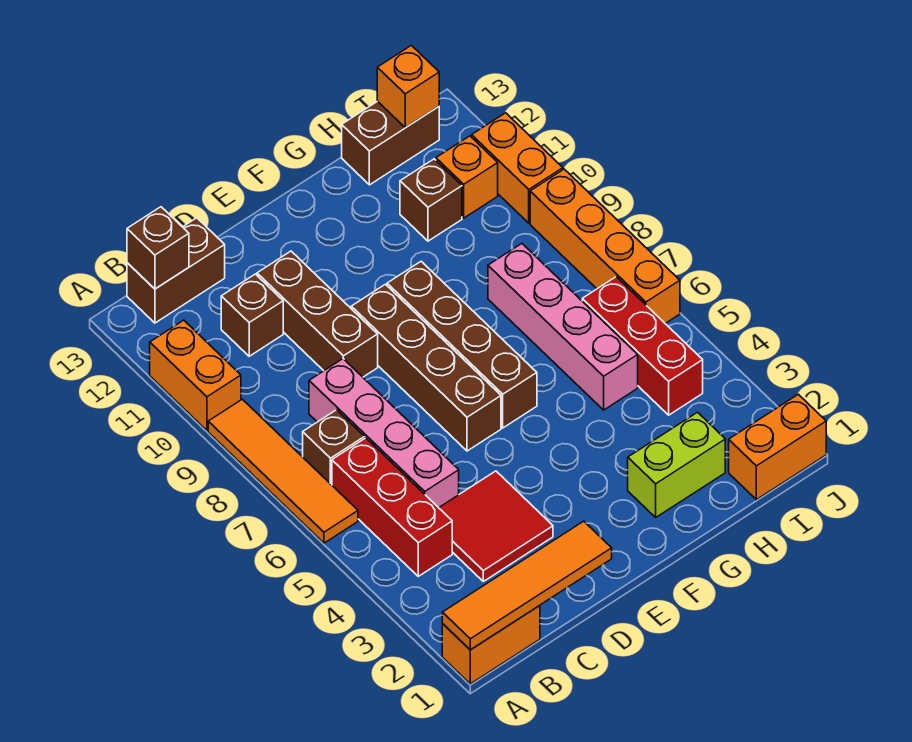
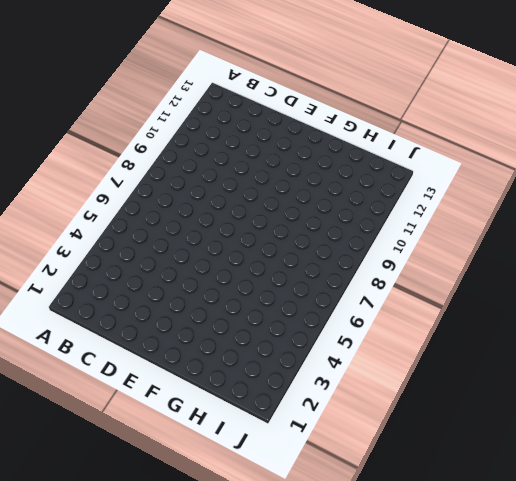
none -> orange 1x2 brick [442,606,540,684]
none -> orange 1x4 tile [208,399,358,543]
none -> orange 1x2 brick [150,320,241,430]

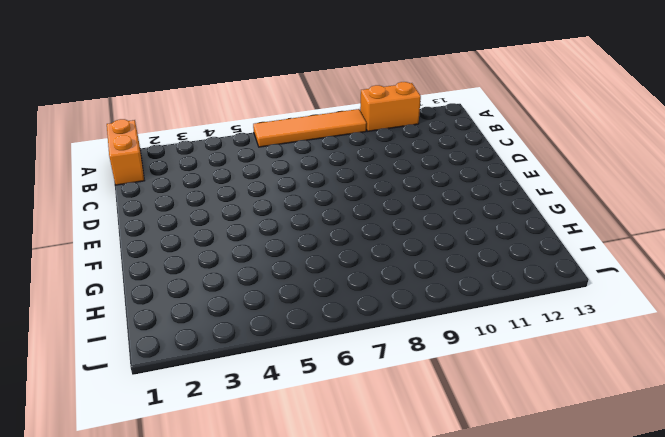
none -> red 1x3 brick [332,438,452,576]
none -> brown 1x1 brick [303,410,365,485]
none -> brown 1x2 brick [127,218,225,323]

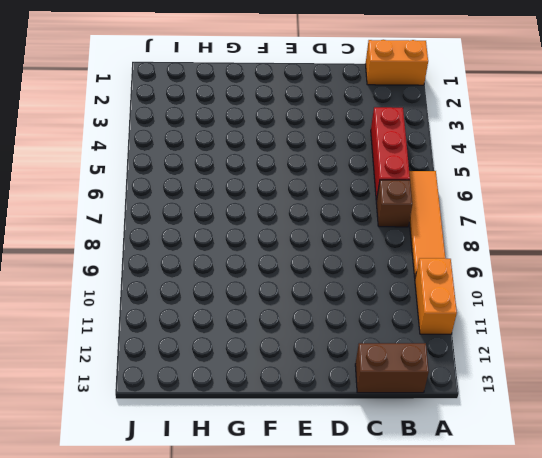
none -> red 2x2 tile [439,471,553,581]
none -> pink 1x4 brick [309,359,459,508]
none -> brown 1x1 brick [221,274,283,356]

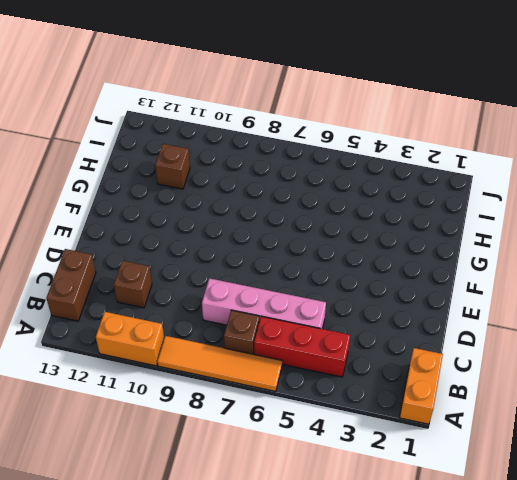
none -> red 2x2 tile [439,471,553,581]
none -> brown 1x3 brick [257,251,378,377]
none -> brown 1x4 brick [351,284,501,451]

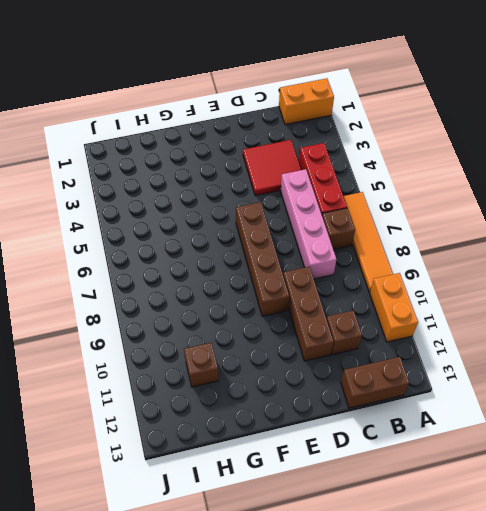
none -> brown 1x4 brick [387,261,537,428]
none -> lime 1x2 brick [628,412,725,517]
none -> pink 1x4 brick [488,244,638,410]

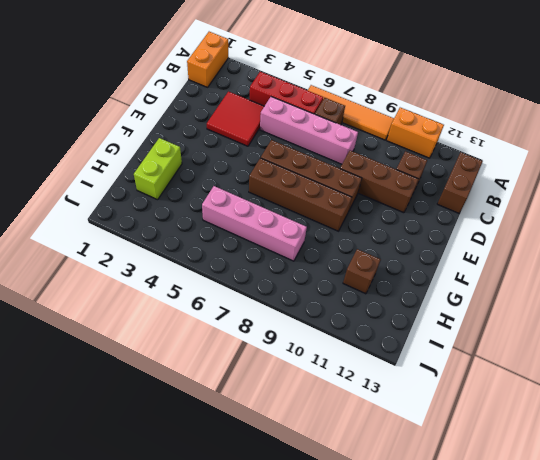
none -> brown 1x2 brick [342,101,439,185]
none -> orange 1x2 brick [729,394,826,500]
none -> red 1x3 brick [582,277,703,415]

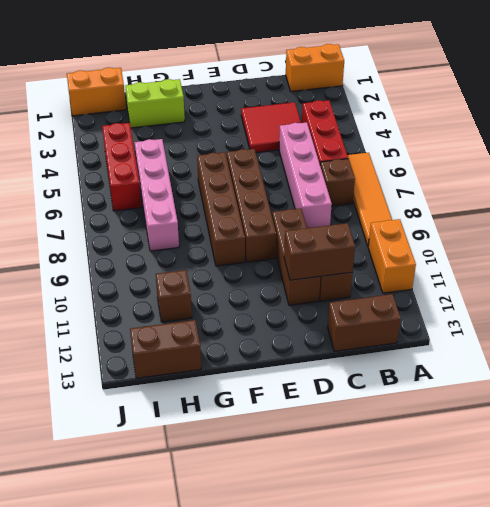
brown 1x2 brick [284,223,355,280] -> none
none -> orange 1x1 brick [436,136,498,218]
none -> orange 1x4 brick [530,169,680,323]
none -> orange 1x2 brick [472,113,563,223]

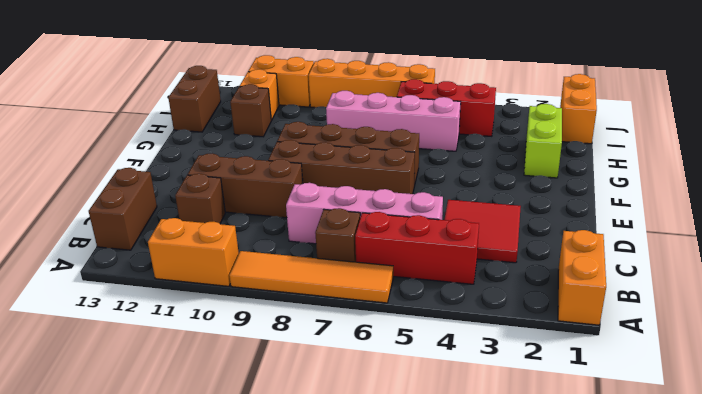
none -> orange 1x4 tile [442,521,612,650]
none -> brown 1x1 brick [127,207,189,289]
none -> orange 1x1 brick [377,45,439,128]

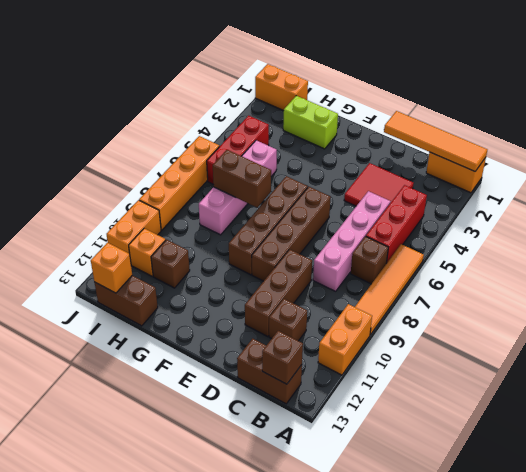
brown 1x2 brick [213,150,271,207] -> none

